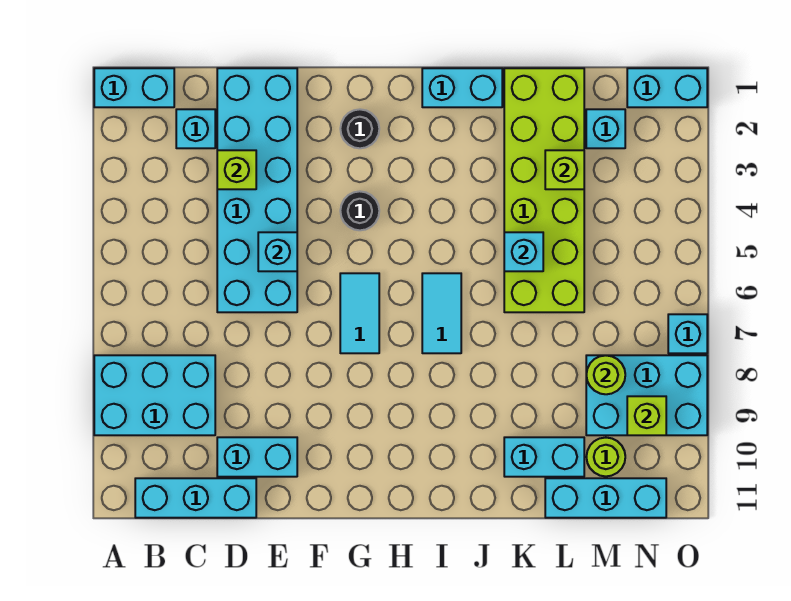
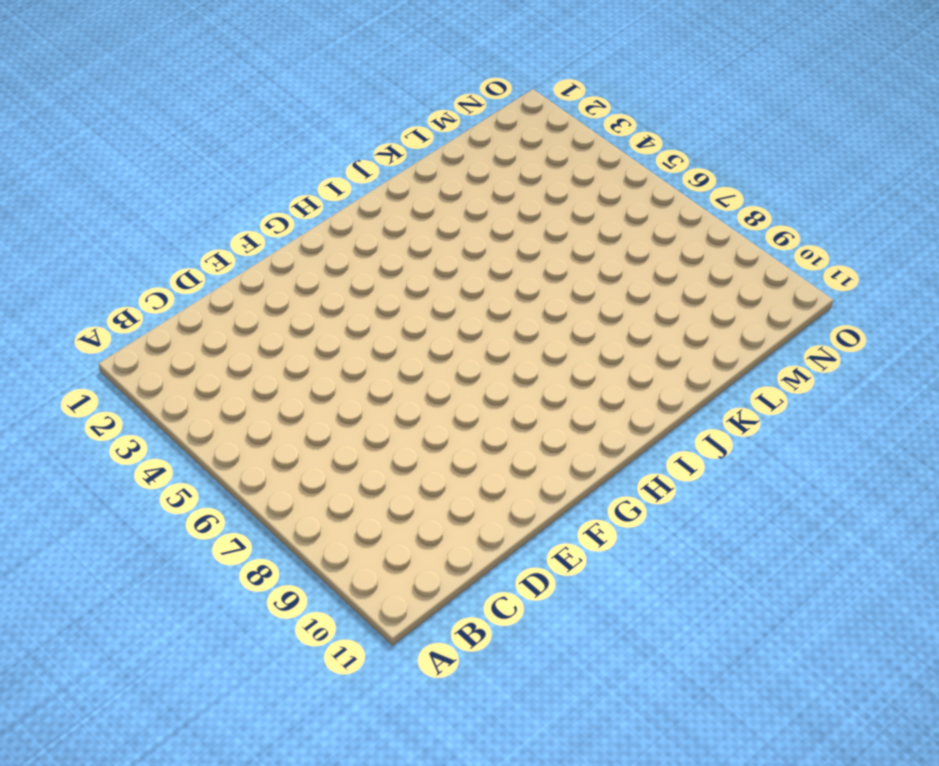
none -> cyan 1x2 brick [94,68,174,107]
none -> cyan 2x3 brick [94,355,215,435]
none -> cyan 1x3 brick [135,478,256,518]

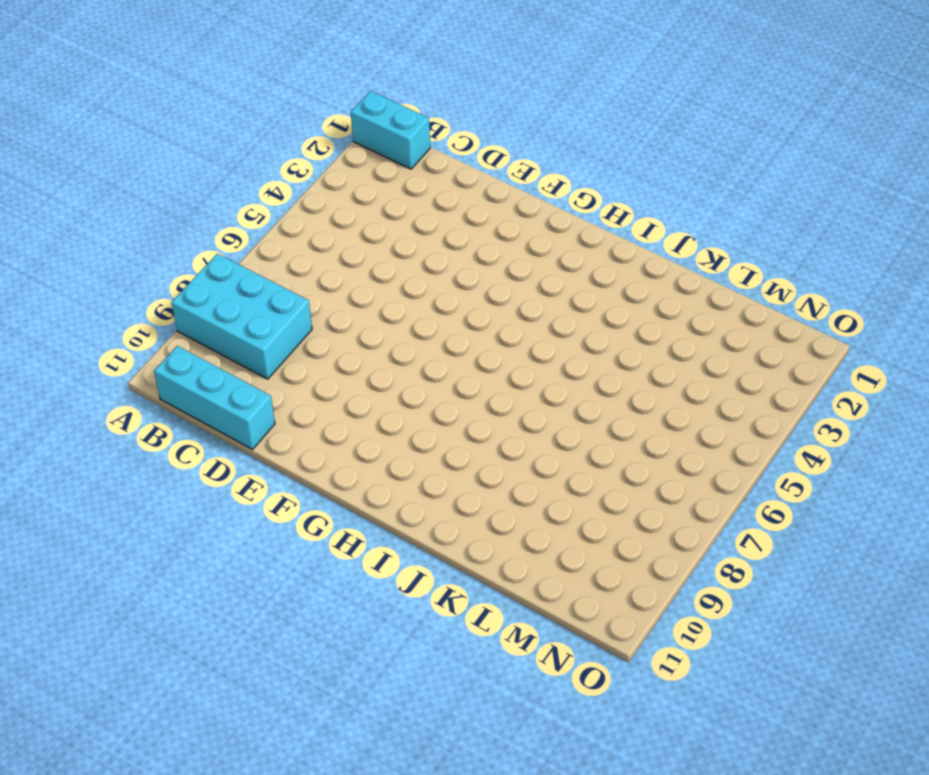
none -> cyan 1x1 brick [176,109,215,148]
none -> cyan 2x6 brick [217,68,297,312]
none -> cyan 1x2 brick [217,437,297,477]

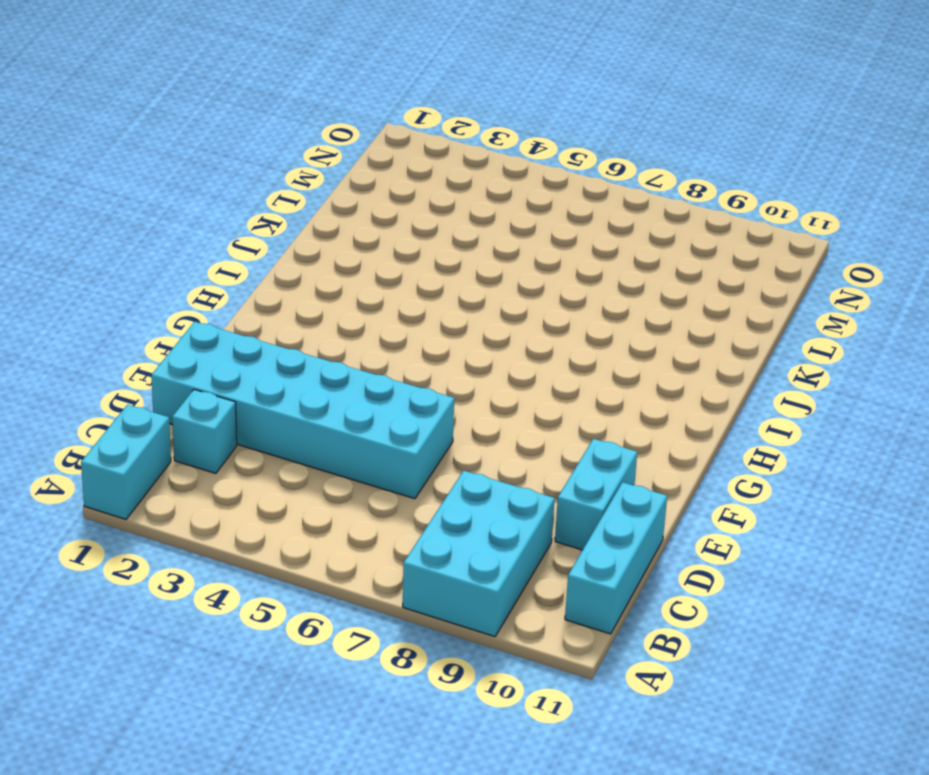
none -> black 1x1 round brick [340,109,379,148]
none -> black 1x1 round brick [340,191,379,230]
none -> cyan 1x2 tile [340,273,379,353]

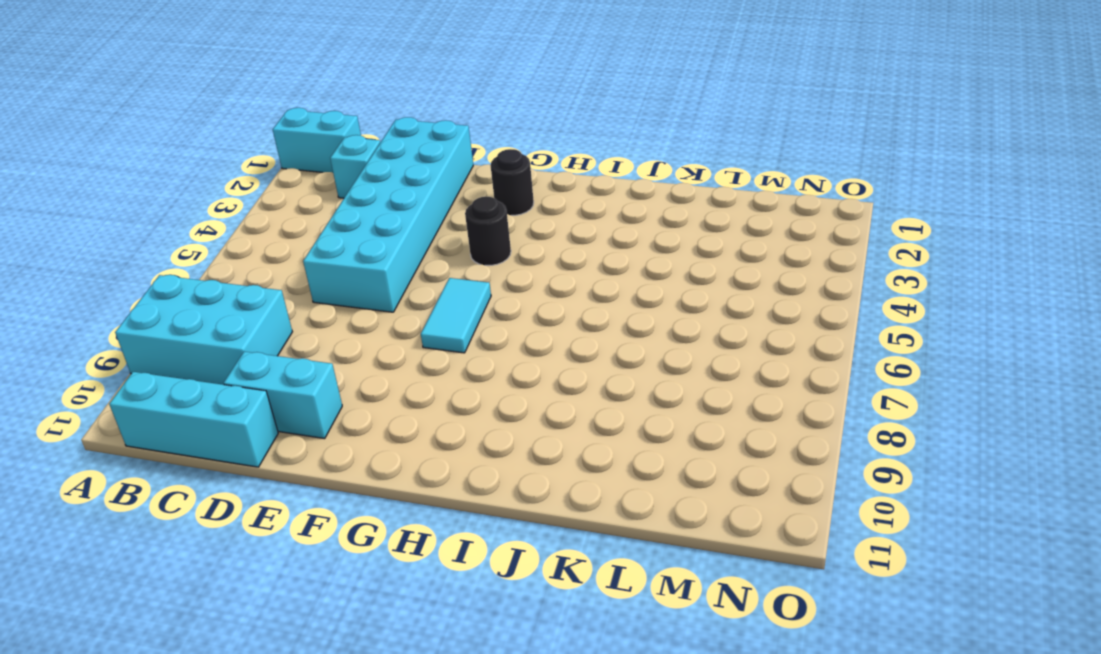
none -> cyan 1x2 brick [422,68,502,107]
none -> cyan 1x2 tile [422,273,461,353]
none -> lime 2x6 brick [504,68,584,312]

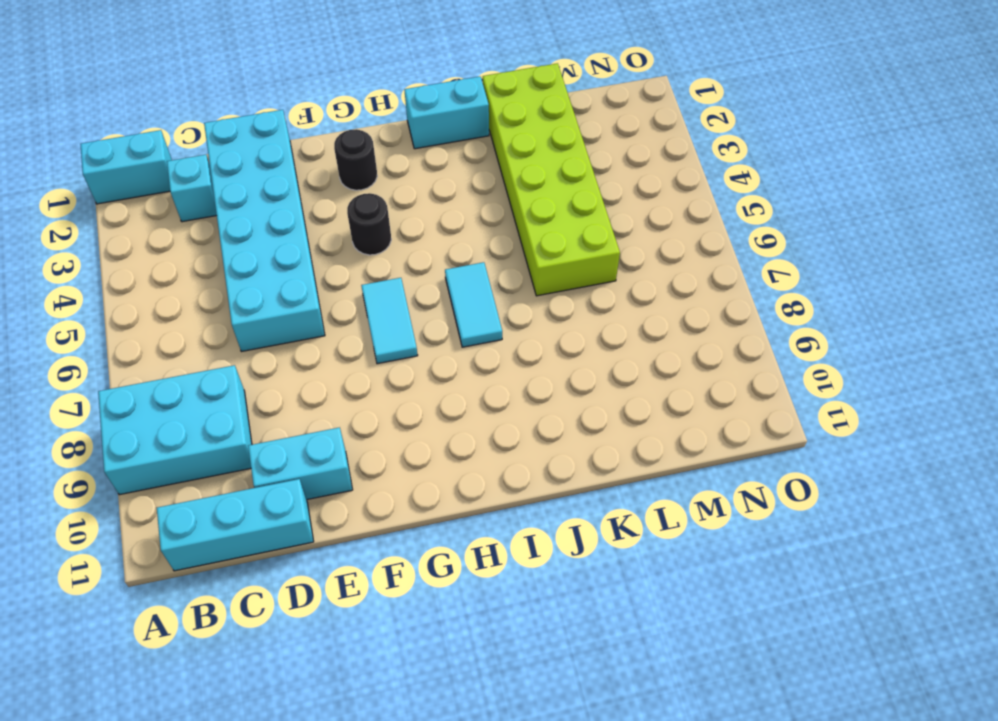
none -> cyan 1x2 brick [504,437,584,477]
none -> cyan 1x3 brick [545,478,666,518]
none -> cyan 1x1 brick [586,109,625,148]

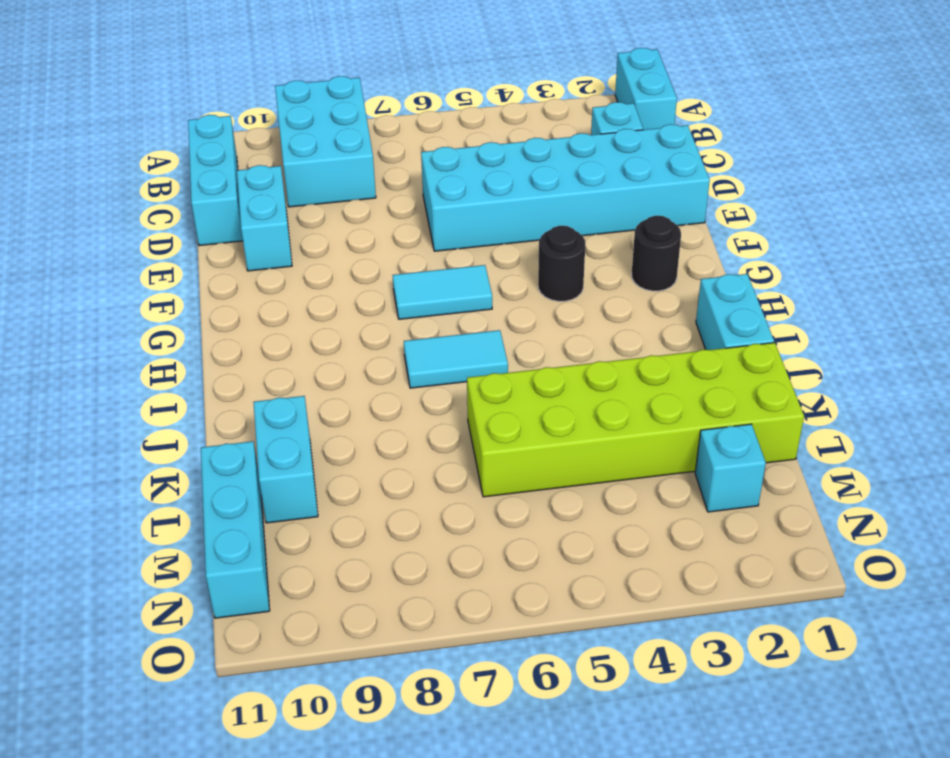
none -> cyan 2x3 brick [586,355,707,435]
none -> lime 1x1 round brick [586,438,625,476]
none -> cyan 1x2 brick [627,68,707,107]

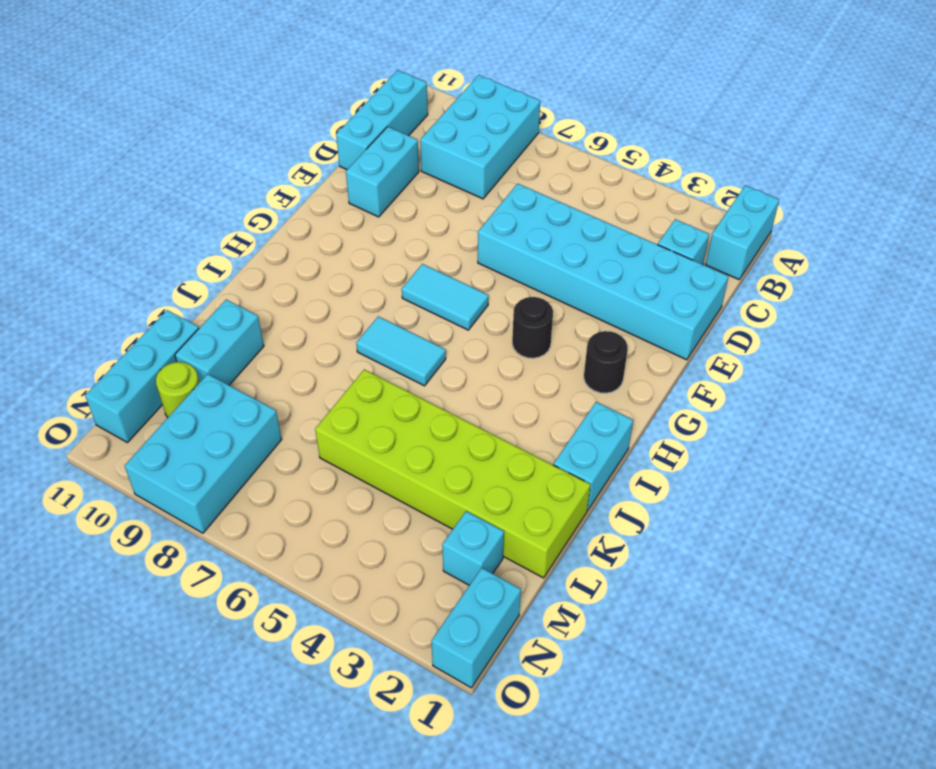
none -> cyan 1x1 brick [668,314,707,353]
none -> lime 1x1 brick [217,150,256,189]
none -> cyan 1x1 brick [258,232,297,271]

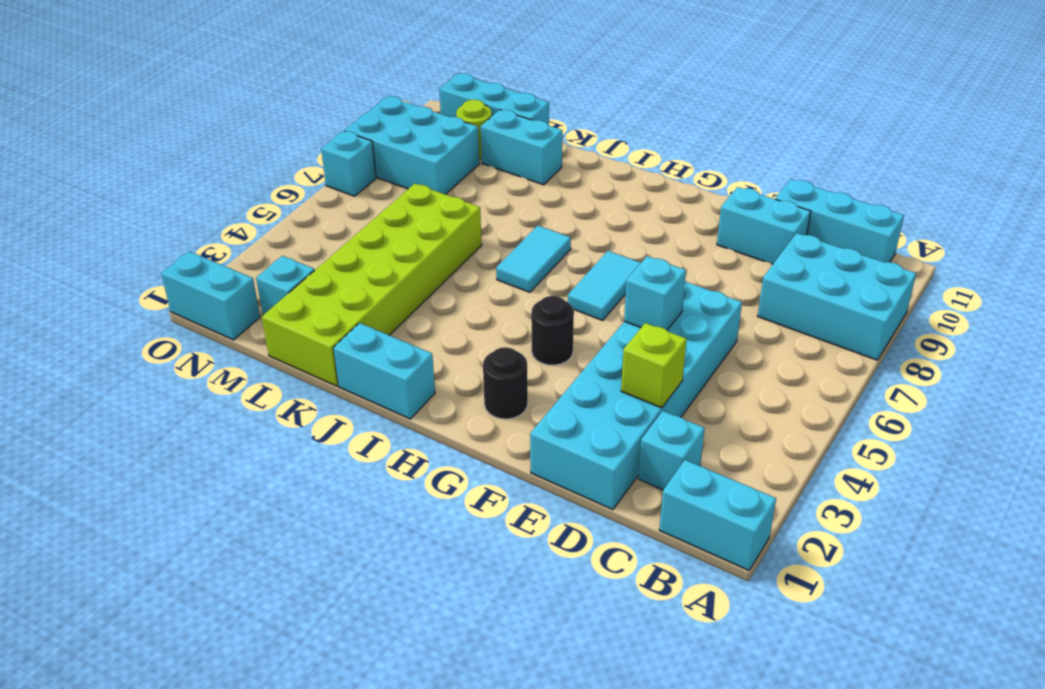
none -> cyan 1x1 brick [504,232,543,271]
none -> lime 1x1 brick [545,150,584,189]
none -> lime 1x1 round brick [586,355,625,394]

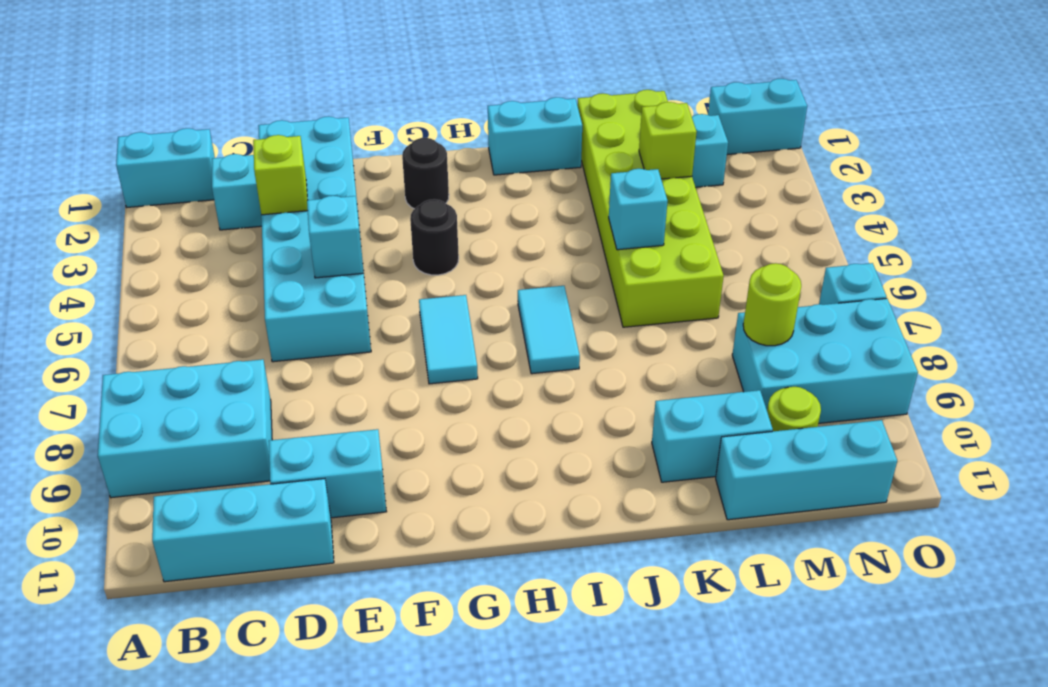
none -> lime 1x1 brick [627,396,666,435]

